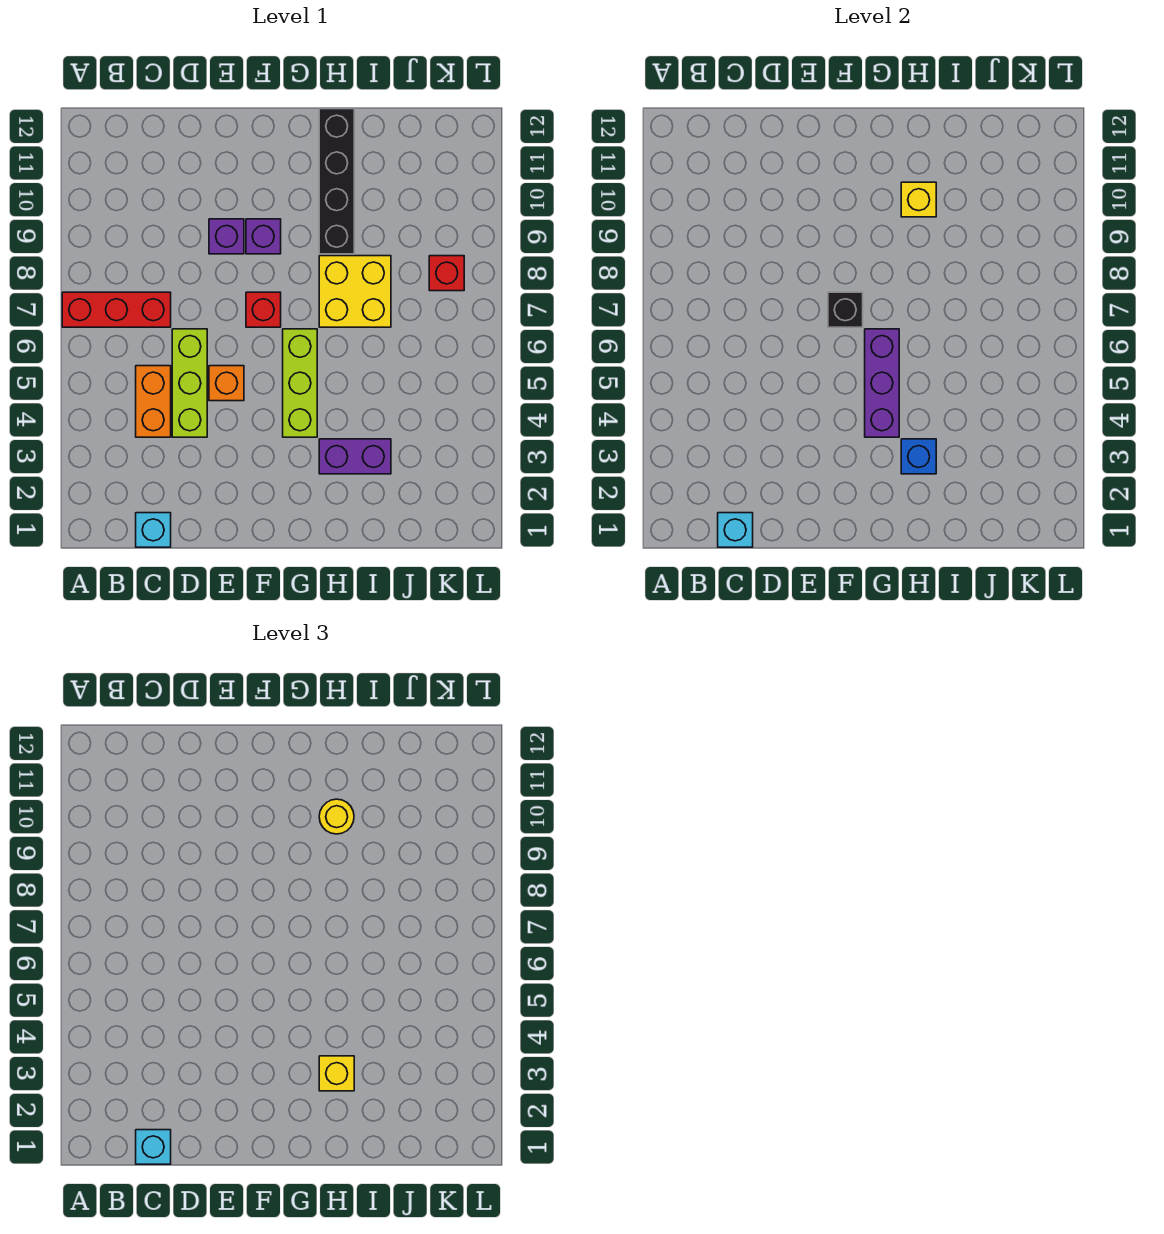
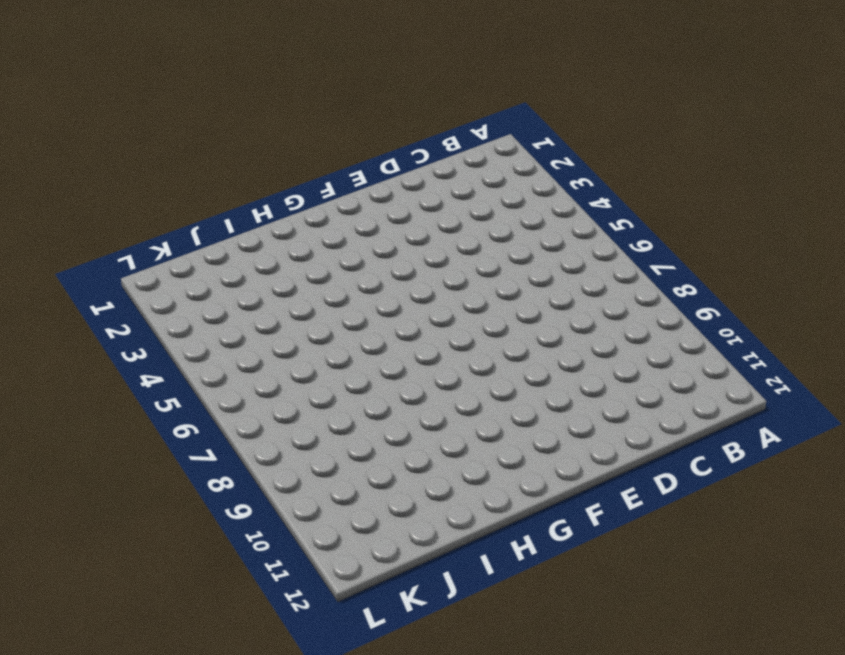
none -> red 1x3 brick [62,292,171,327]
none -> cyan 1x1 brick [136,513,171,547]
none -> orange 1x2 brick [136,366,171,437]

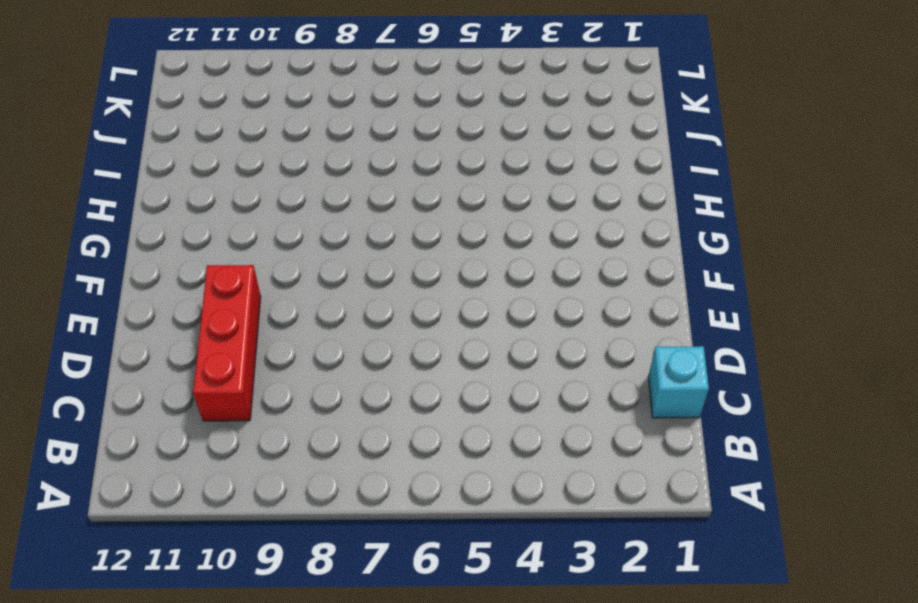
red 1x3 brick [193,265,261,421] -> red 1x3 brick moved to [62,292,171,327]
none -> orange 1x2 brick [136,366,171,437]
none -> lime 1x3 brick [172,329,207,437]
none -> orange 1x1 brick [209,366,244,401]

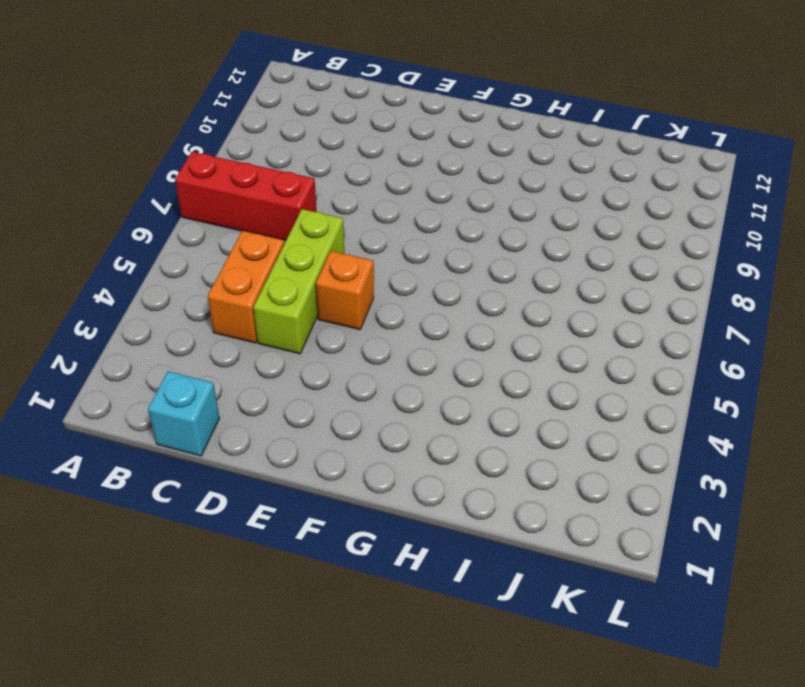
none -> purple 1x1 brick [209,219,244,254]
none -> red 1x1 brick [246,292,281,327]
none -> purple 1x1 brick [246,219,281,254]

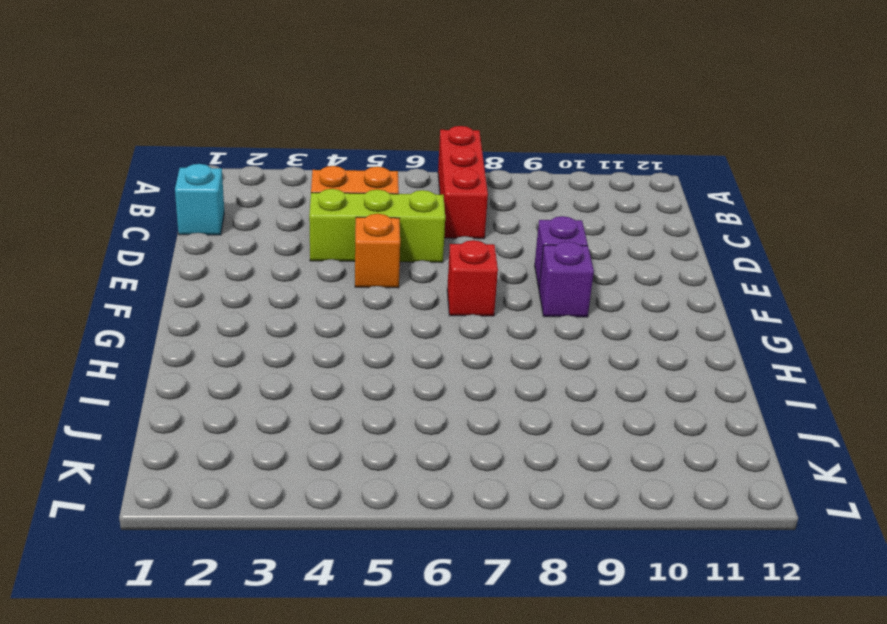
none -> lime 1x3 brick [283,329,317,437]
none -> purple 1x2 brick [319,439,391,474]
none -> yellow 2x2 brick [319,256,391,327]

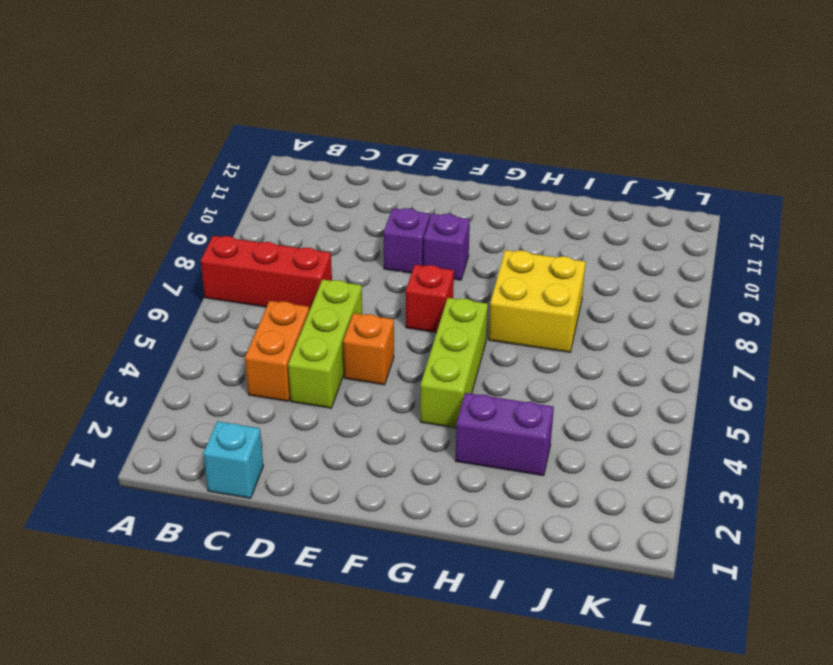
none -> black 1x4 brick [319,109,354,254]
none -> red 1x1 brick [429,256,464,291]
none -> cyan 1x1 brick [718,513,753,547]

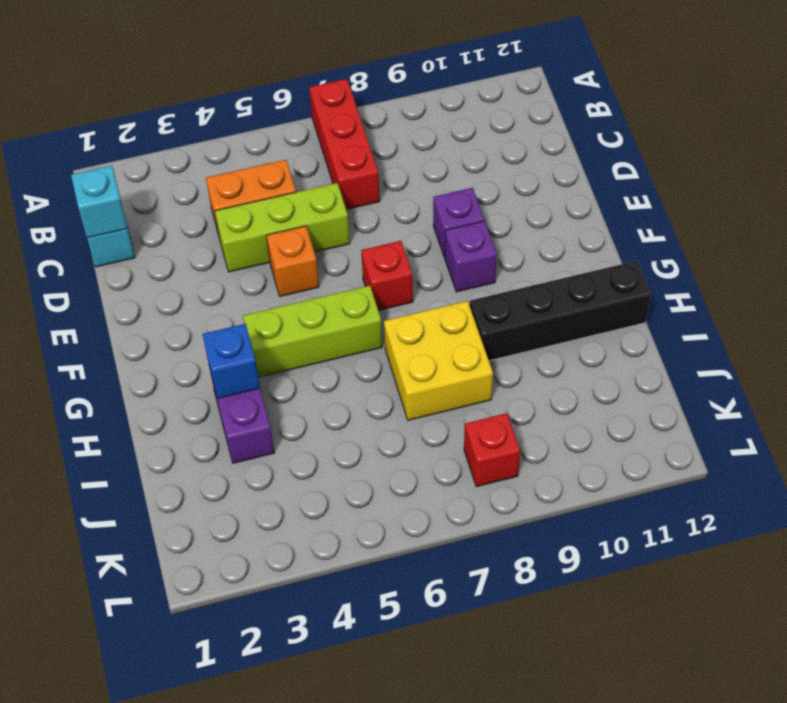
none -> black 1x1 brick [828,292,863,327]
none -> purple 1x3 brick [865,329,899,437]
none -> yellow 1x1 brick [901,182,936,217]

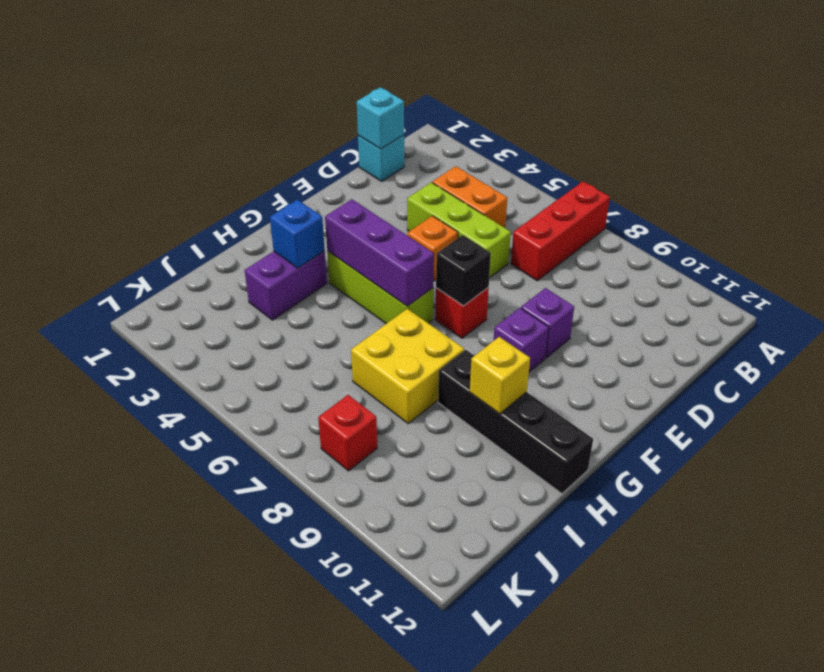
none -> cyan 1x1 brick [136,1130,171,1164]
none -> yellow 1x1 brick [319,1056,354,1091]
none -> yellow 1x1 round brick [319,799,354,834]

